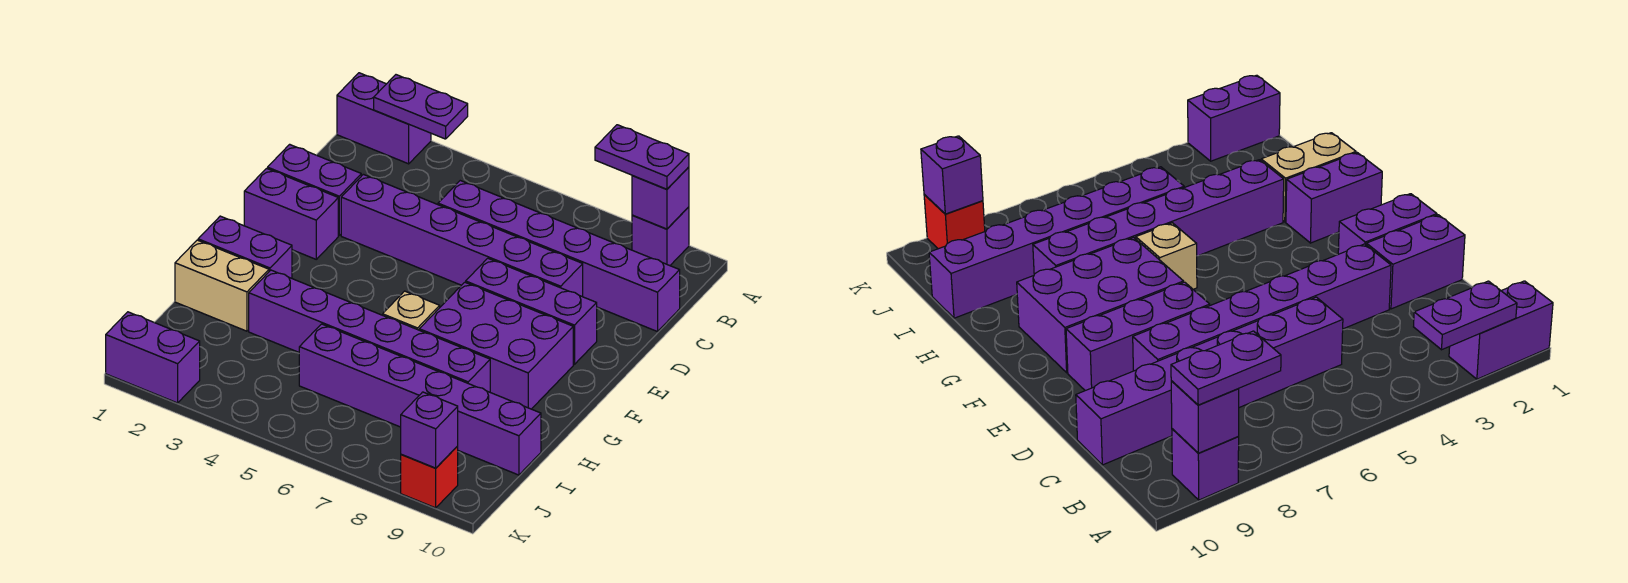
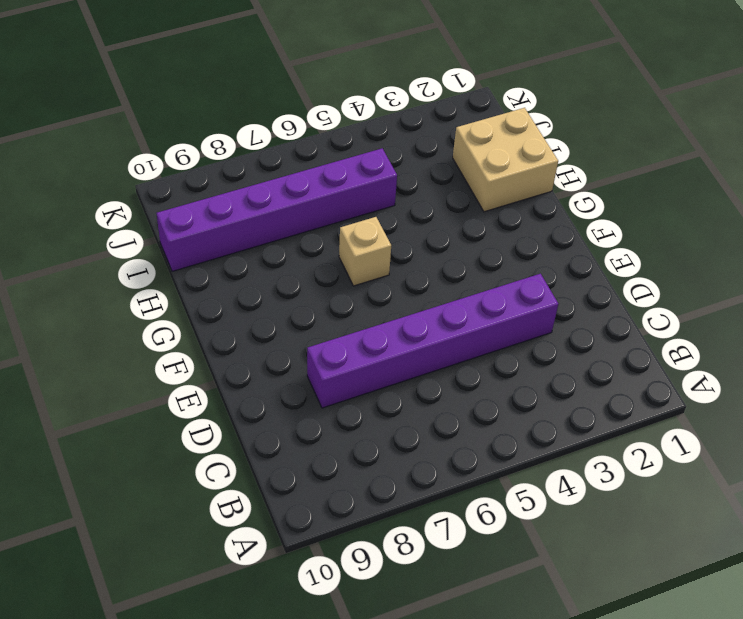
tan 2x2 brick [453,108,558,212] -> tan 1x2 brick [175,240,269,331]
none -> purple 1x2 brick [337,73,431,164]
none -> purple 1x1 brick [632,207,689,266]
none -> purple 1x6 brick [438,181,680,332]

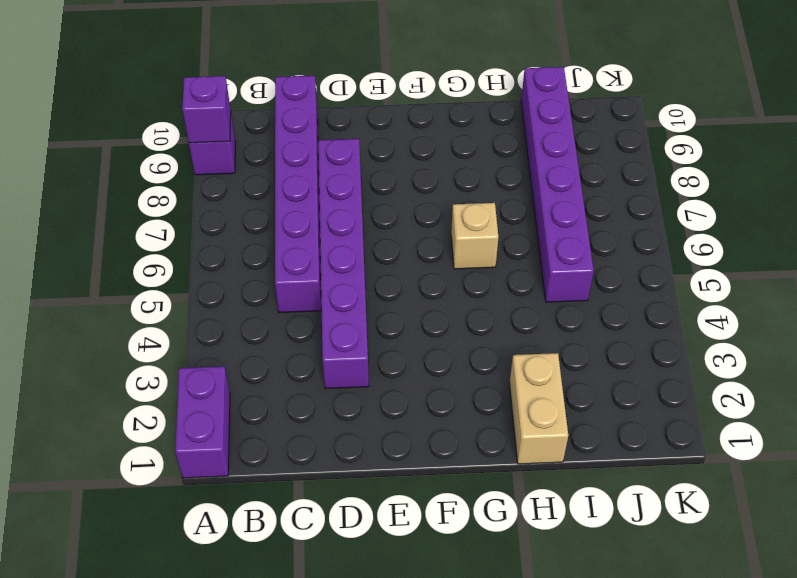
none -> purple 1x2 brick [268,144,361,235]
none -> purple 1x2 brick [244,168,338,259]
none -> purple 1x3 brick [466,258,597,364]

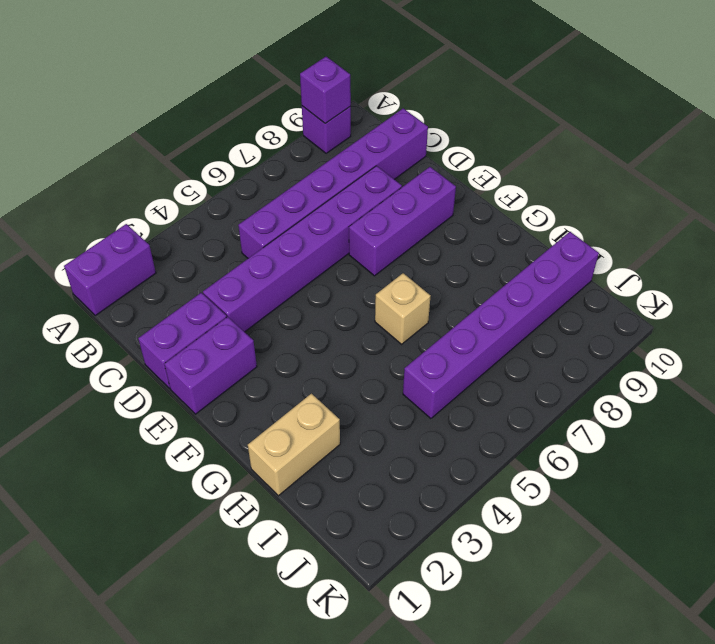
none -> purple 2x3 brick [419,282,573,409]
none -> purple 1x2 brick [198,216,292,278]
none -> purple 1x6 brick [249,270,490,392]

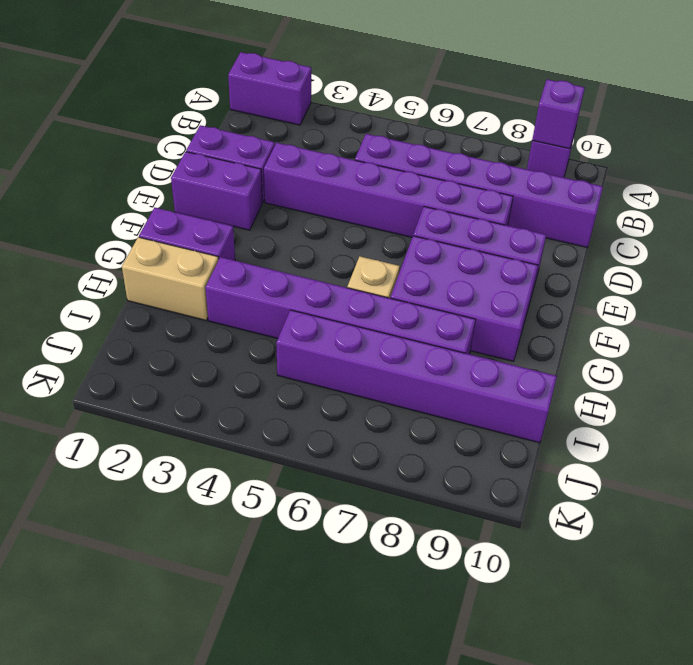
none -> purple 1x2 brick [106,312,200,403]
none -> red 1x1 brick [401,446,458,508]
none -> purple 1x2 plate [374,75,468,139]

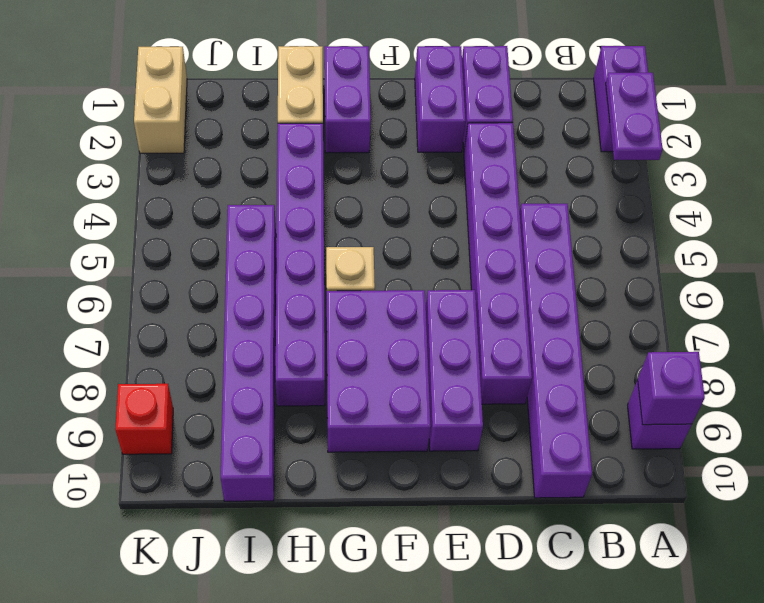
tan 1x2 brick [134,47,187,153] -> purple 1x2 brick [106,312,200,403]
none -> purple 1x1 brick [401,392,458,468]
none -> purple 1x2 plate [595,125,689,189]

